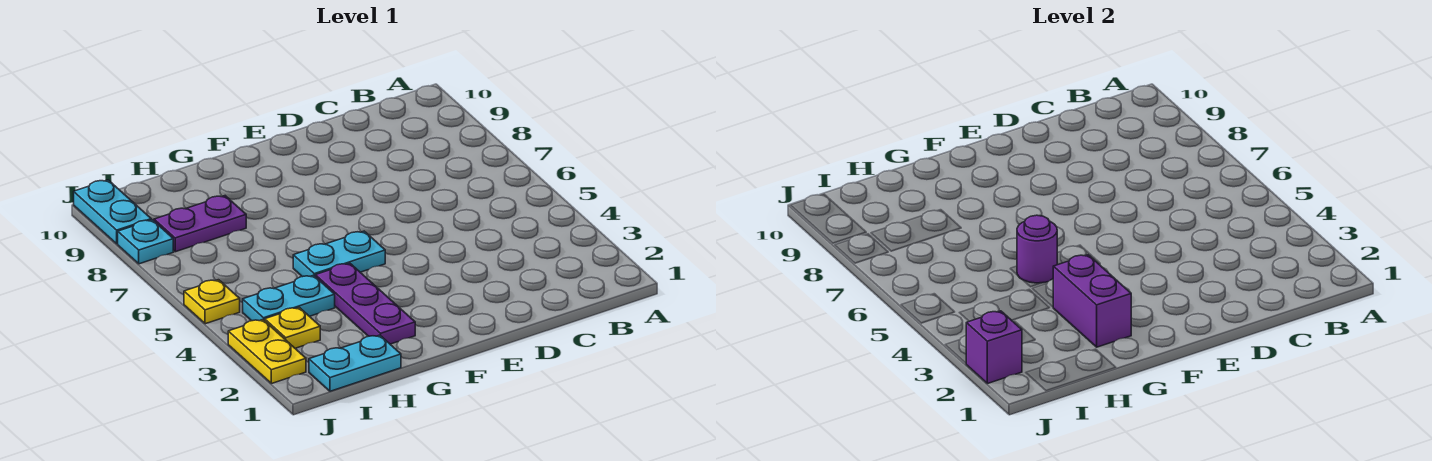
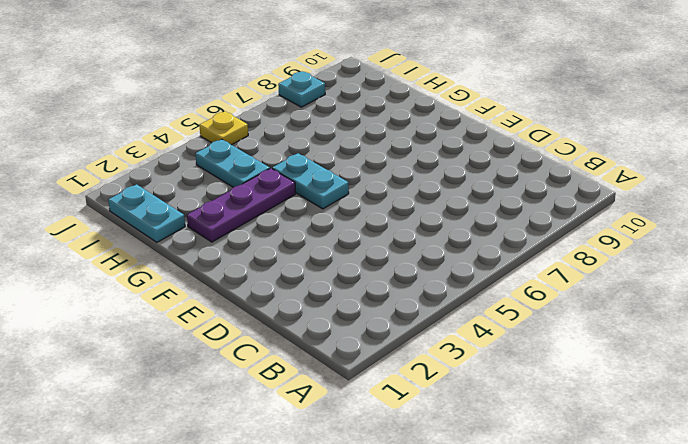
none -> purple 1x2 plate [154,196,246,252]
none -> yellow 1x1 plate [265,307,320,348]
none -> yellow 1x2 plate [228,320,306,384]

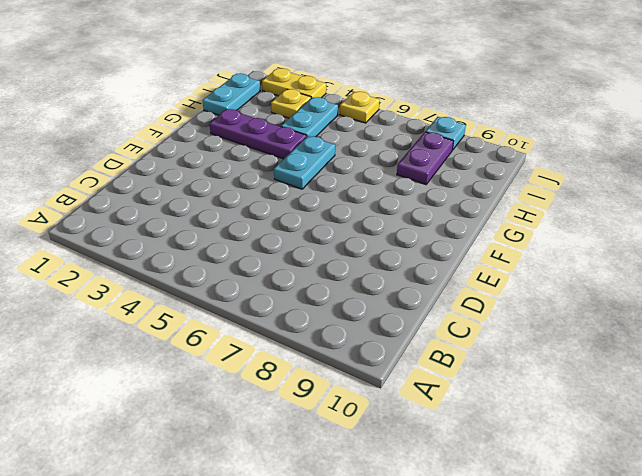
none -> cyan 1x2 plate [74,180,151,244]
none -> purple 1x2 brick [1053,255,1131,347]
none -> purple 1x1 round brick [1017,215,1057,283]

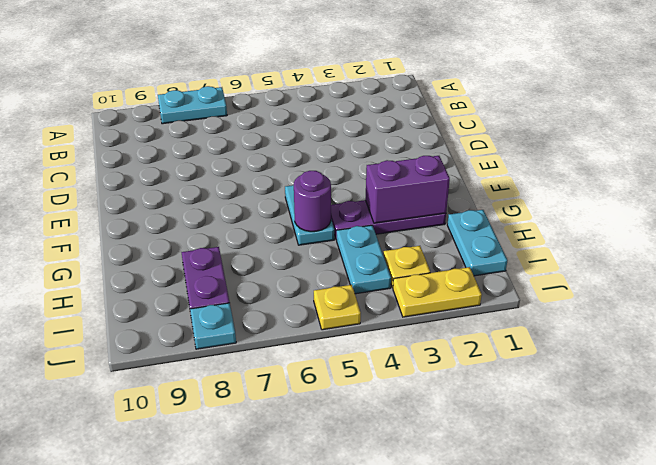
cyan 1x2 plate [158,86,227,124] -> cyan 1x2 plate moved to [74,180,151,244]
none -> purple 1x1 brick [966,311,1022,384]

